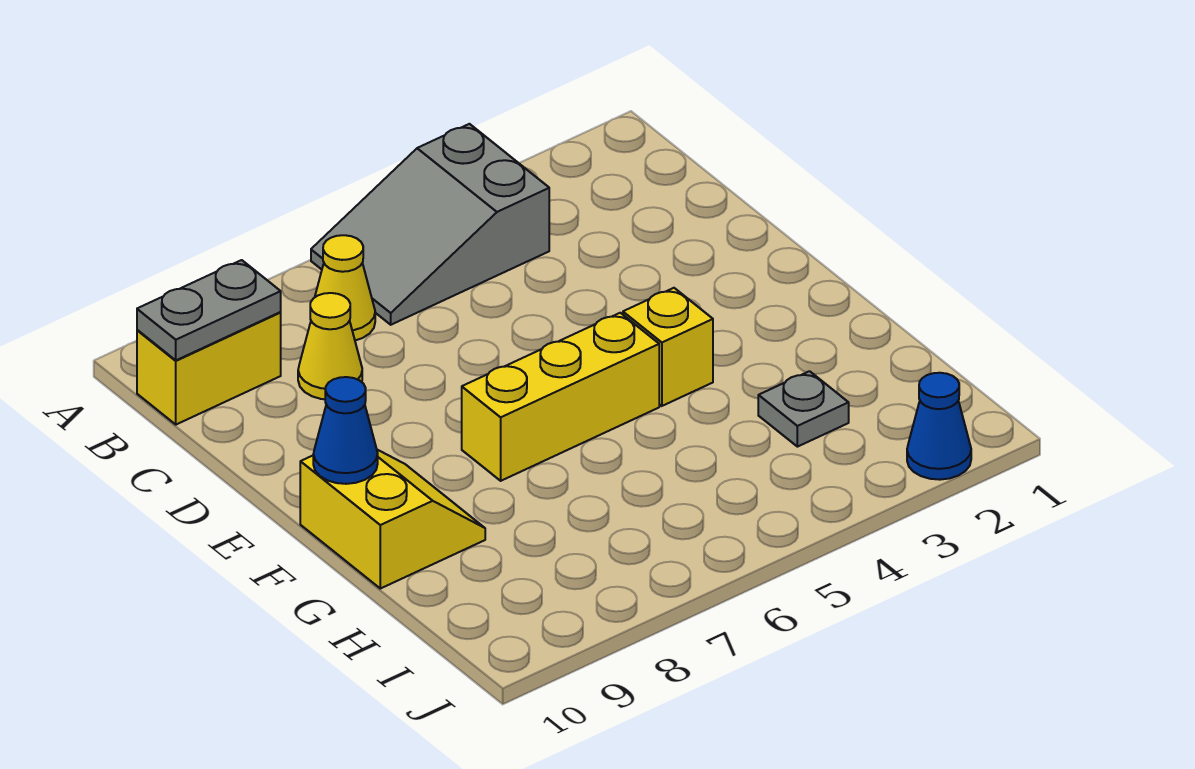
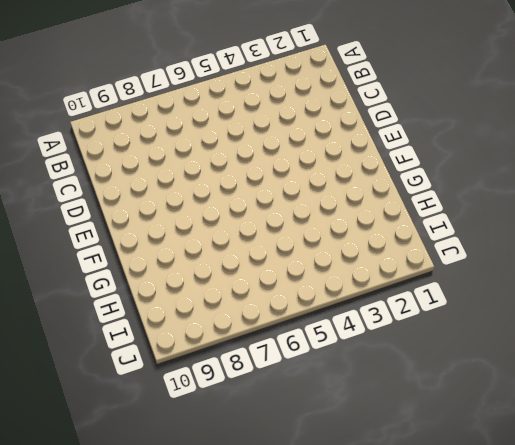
none -> grey 2x3 slope [311,124,549,325]
none -> yellow 1x1 cone [315,235,375,340]

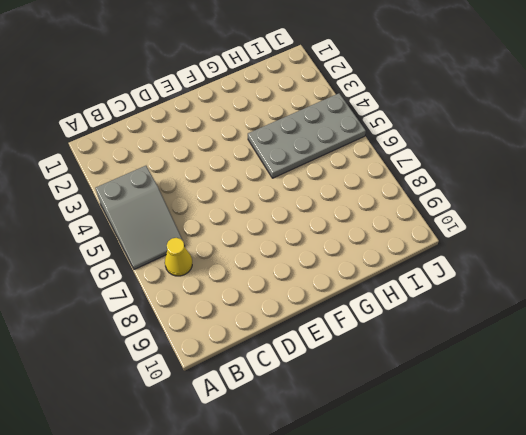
grey 2x4 plate [248,93,366,178] -> none
none -> yellow 1x2 brick [137,312,281,425]
none -> yellow 1x1 cone [298,293,362,399]

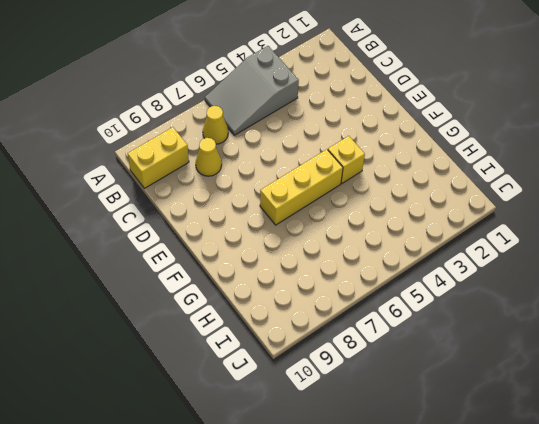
none -> yellow 2x2 slope [300,450,485,589]
none -> grey 1x1 plate [758,371,849,447]

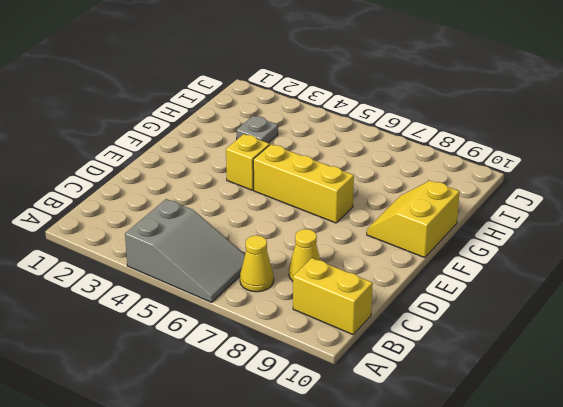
none -> blue 1x1 cone [907,373,971,480]
none -> grey 1x2 plate [137,260,281,360]

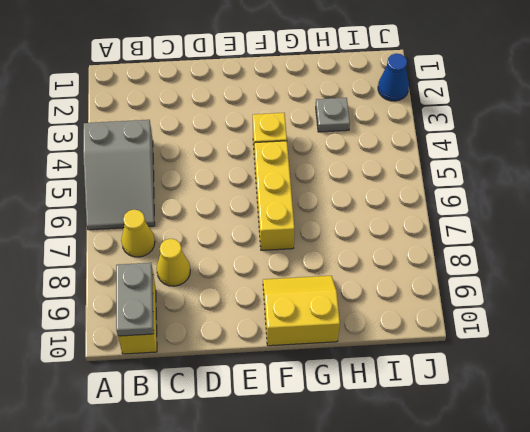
none -> blue 1x1 cone [313,377,378,484]

